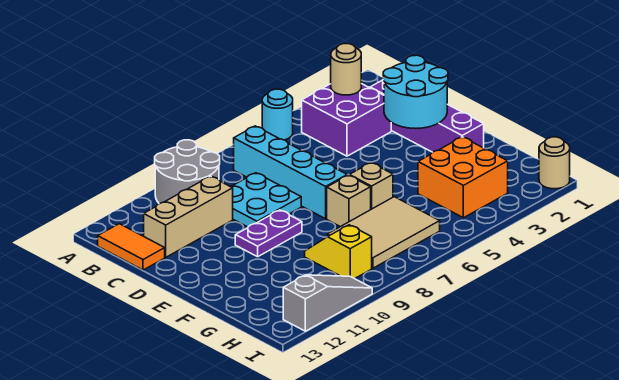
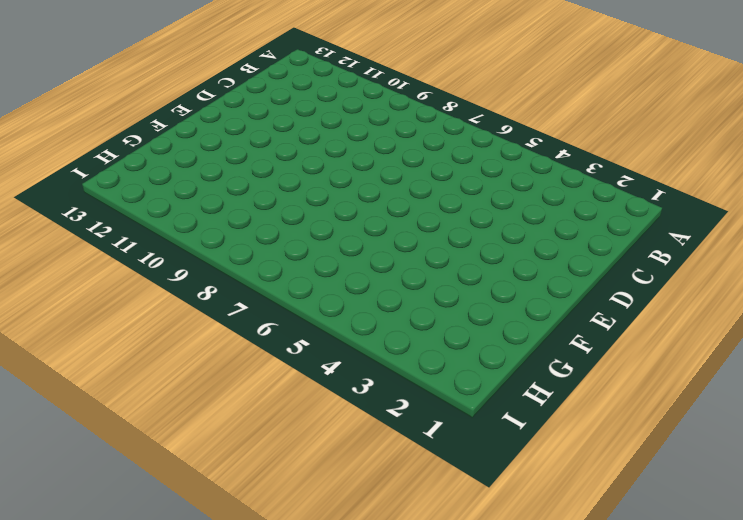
none -> cyan 1x1 round brick [262,89,293,140]
none -> grey 2x2 round brick [155,140,220,204]
none -> purple 2x2 brick [302,84,391,156]

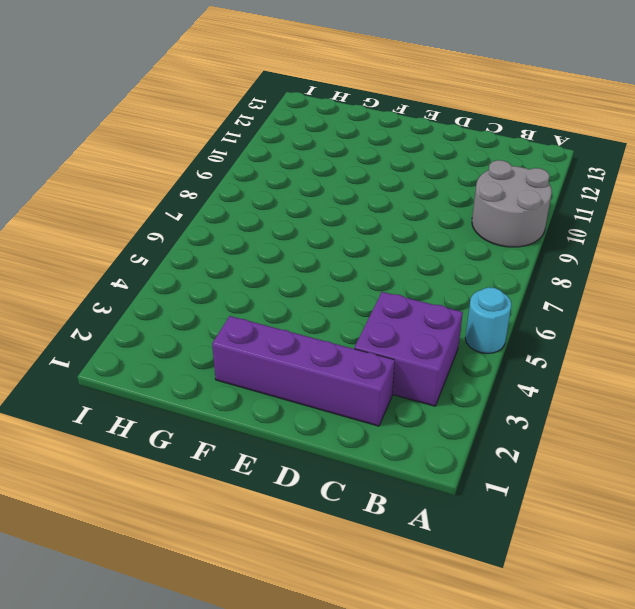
none -> cyan 1x4 brick [234,126,347,219]
none -> orange 1x2 tile [98,224,165,270]
none -> cyan 2x2 plate [231,173,301,227]

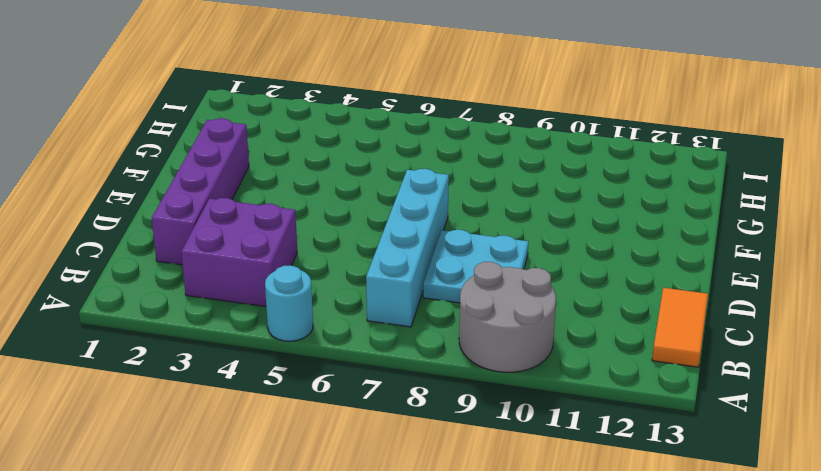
none -> tan 1x3 brick [144,176,233,257]
none -> purple 1x2 plate [235,210,302,257]
none -> tan 1x1 brick [349,163,393,209]

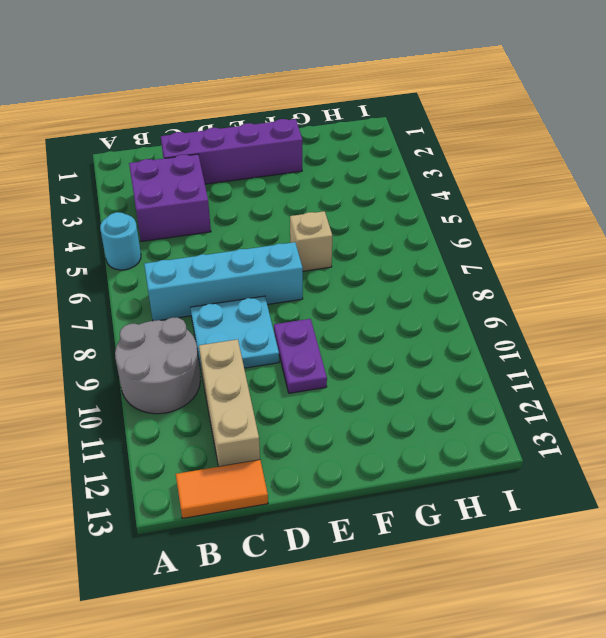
none -> tan 1x1 brick [327,175,371,227]
none -> orange 2x2 brick [418,137,508,218]
none -> tan 2x3 tile [327,197,440,268]

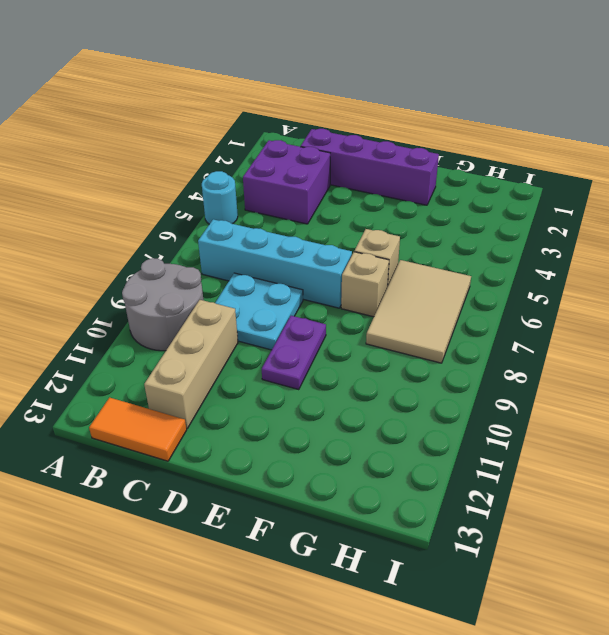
none -> orange 2x2 brick [418,137,508,218]
none -> yellow 1x2 slope [305,225,372,279]
none -> tan 1x1 round brick [539,137,570,189]

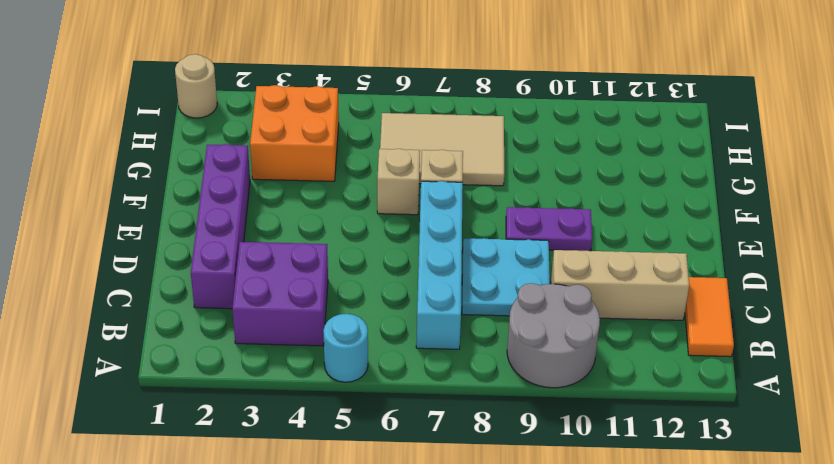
none -> yellow 1x2 slope [305,225,372,279]
none -> grey 1x3 slope [283,275,372,331]
none -> tan 1x1 round brick [331,44,361,95]

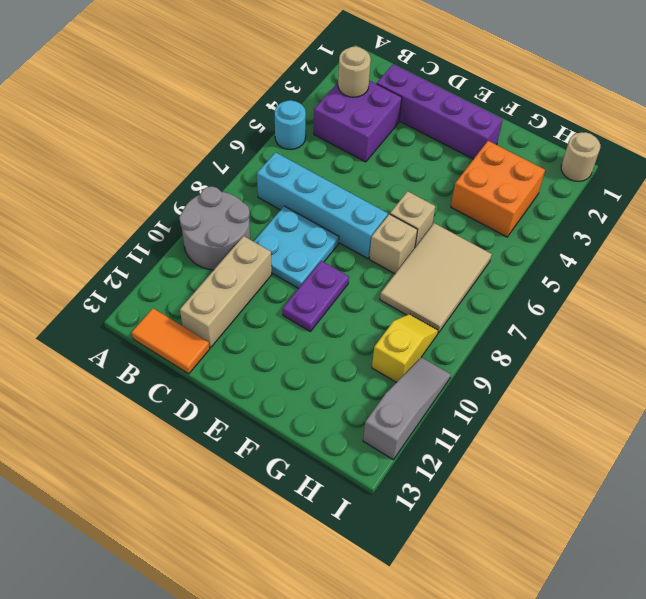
yellow 1x2 slope [372,314,438,383] -> yellow 1x2 slope turned to [305,225,372,279]
none -> cyan 2x2 round brick [383,55,448,128]

